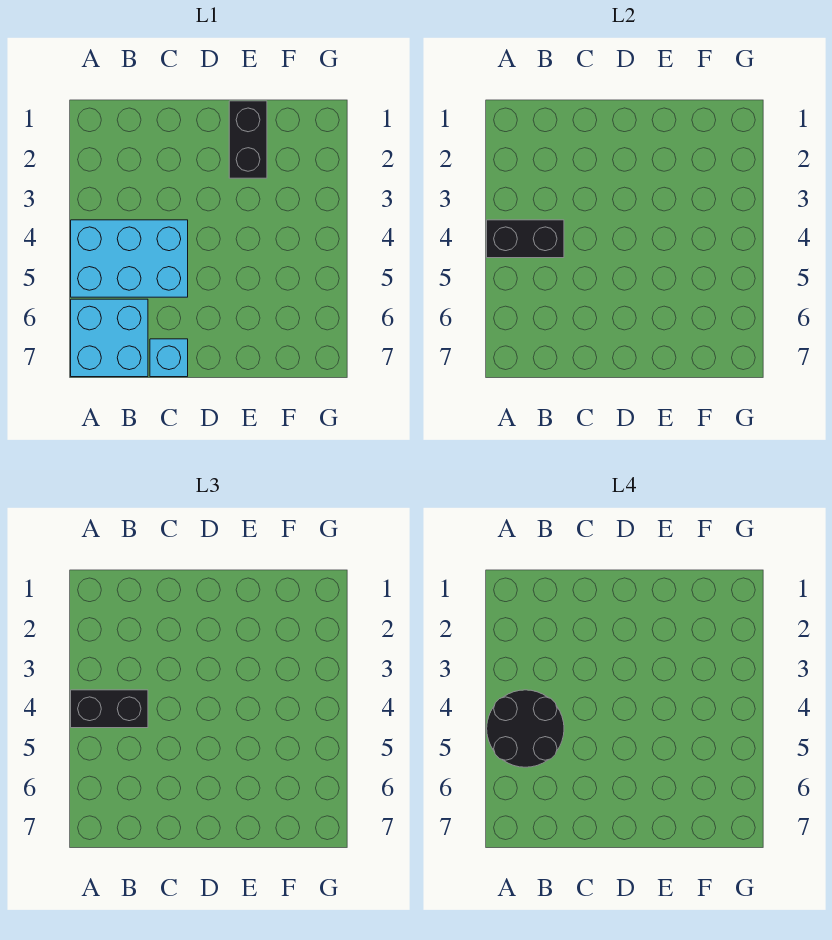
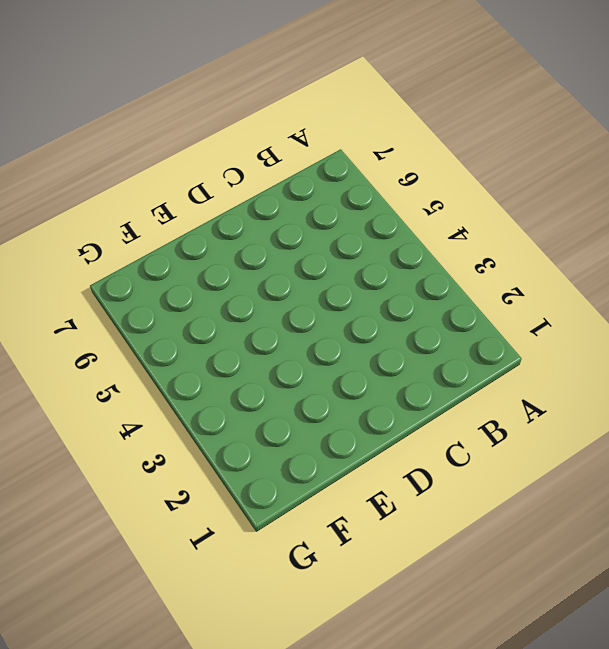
none -> cyan 2x3 brick [71,220,188,297]
none -> cyan 2x2 brick [71,299,148,377]

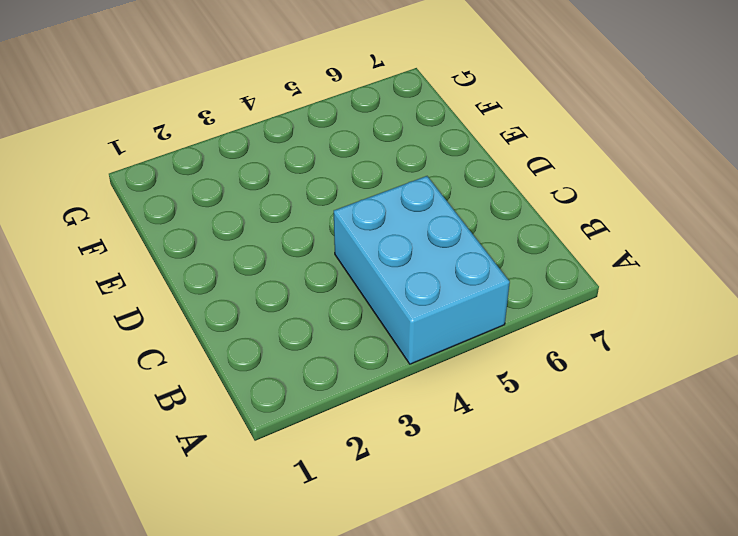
none -> cyan 2x2 brick [71,299,148,377]
none -> cyan 1x1 brick [150,339,188,377]

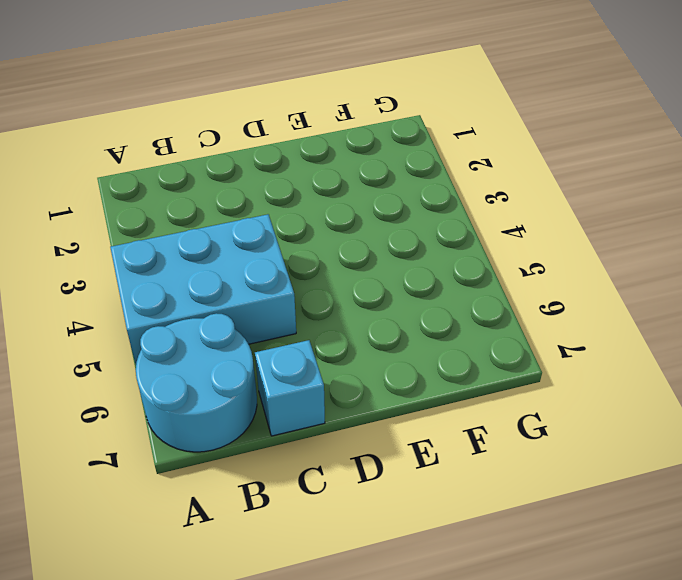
cyan 2x2 round brick [136,313,257,452] -> cyan 2x2 brick [71,299,148,377]
none -> black 1x2 brick [229,101,267,178]
none -> black 1x2 brick [487,220,564,258]

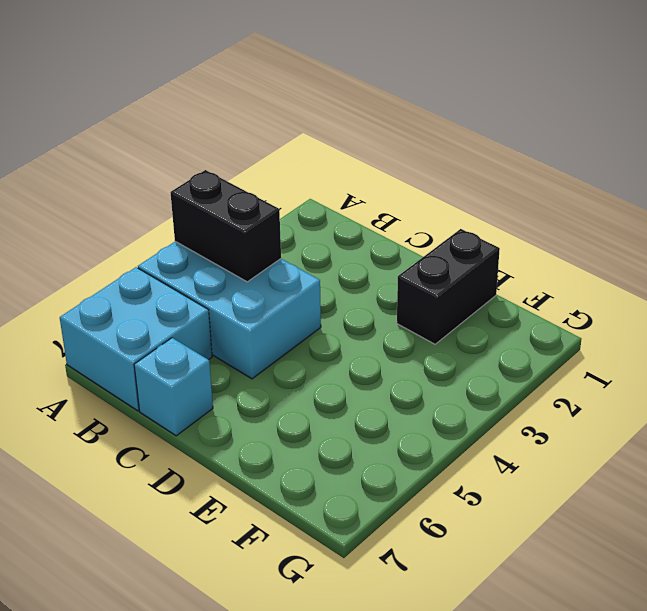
none -> black 1x2 brick [71,690,148,728]
none -> black 2x2 round brick [487,690,564,767]

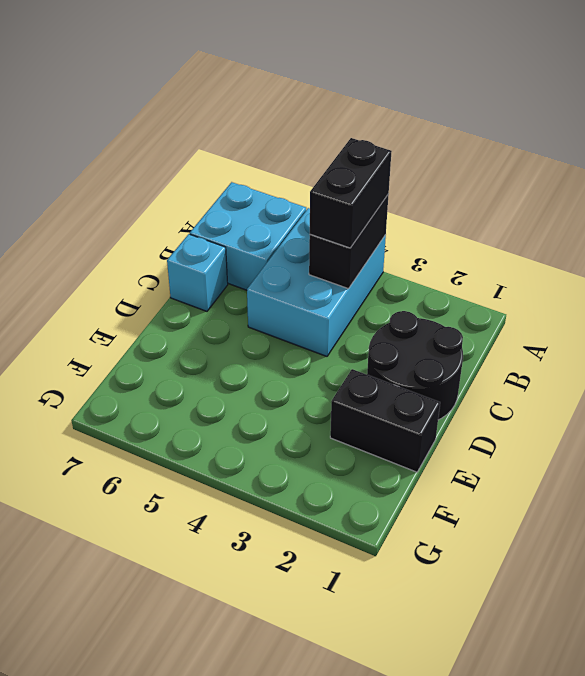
black 2x2 round brick [367,311,463,420] -> black 2x2 round brick moved to [487,690,564,767]

